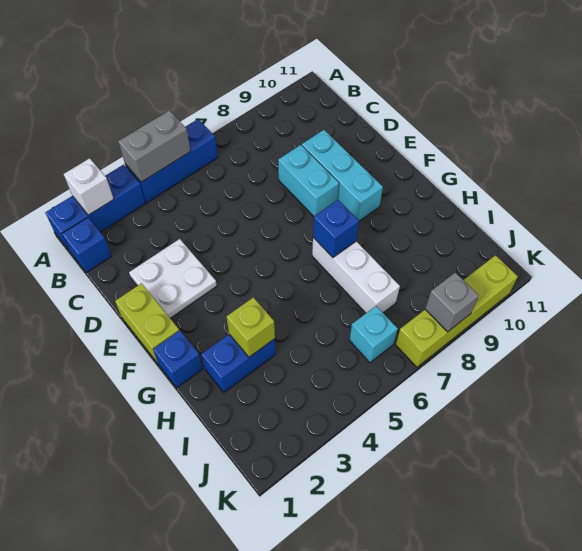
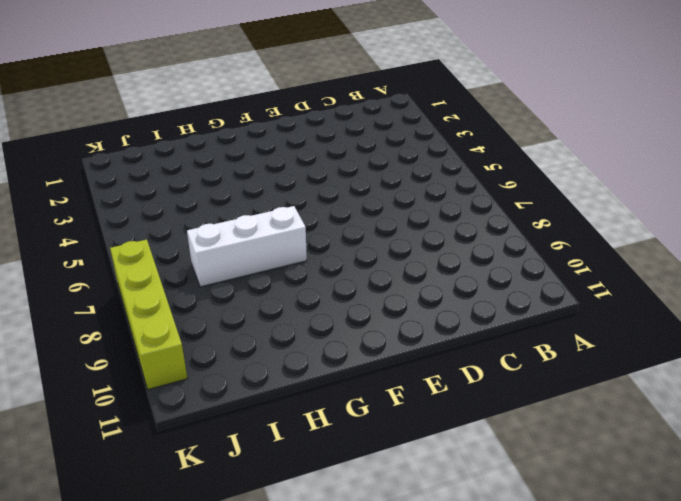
none -> blue 1x3 brick [45,165,146,250]
none -> blue 1x3 brick [125,119,218,202]
none -> blue 1x1 brick [62,218,111,273]

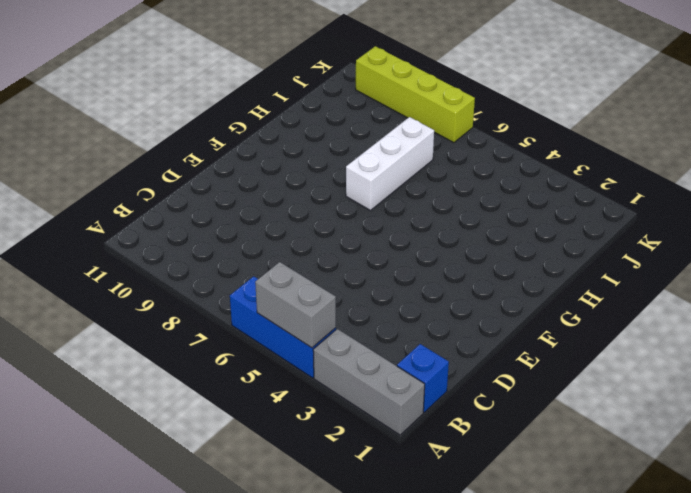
grey 1x3 brick [313,329,425,435] -> blue 1x3 brick [45,165,146,250]
none -> white 2x2 plate [129,239,217,318]
none -> cyan 1x2 brick [278,145,339,216]
none -> cyan 1x3 brick [302,130,383,221]

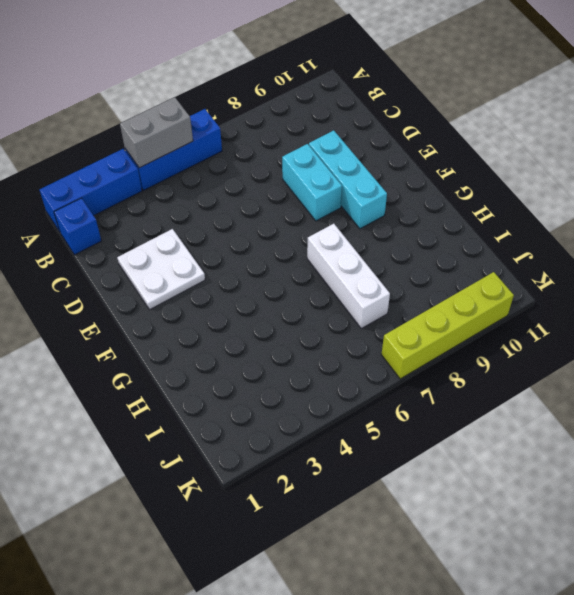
none -> lime 1x2 brick [115,283,179,363]
none -> blue 1x1 brick [153,330,203,387]
none -> blue 1x2 brick [201,334,276,392]

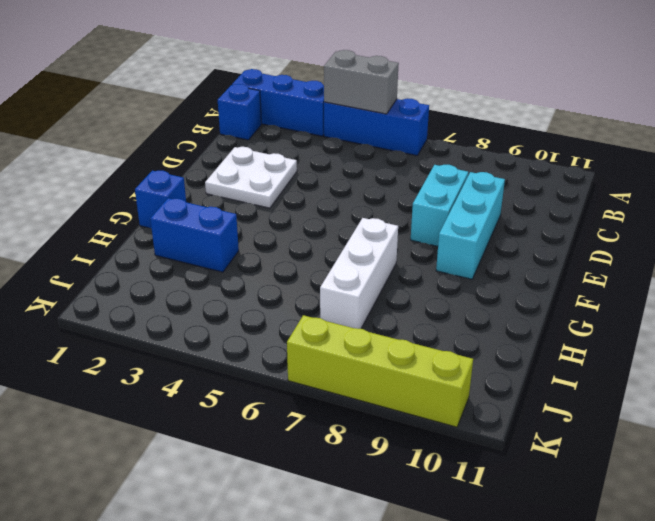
none -> lime 1x2 brick [115,283,179,363]
none -> cyan 1x1 brick [349,306,398,363]
none -> white 1x1 brick [64,158,114,215]

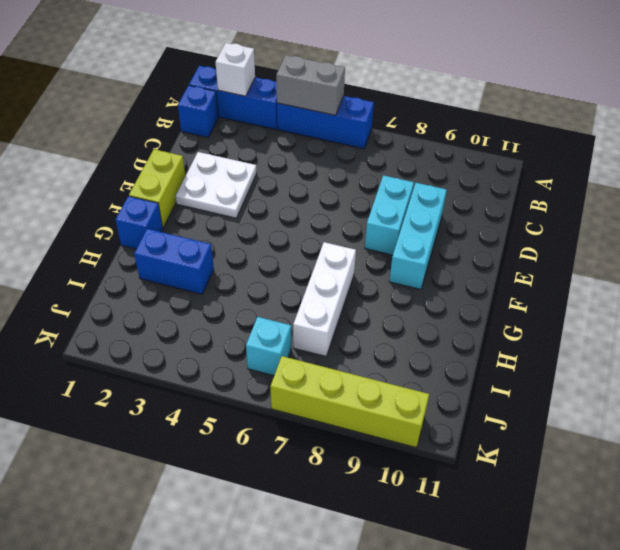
none -> blue 1x1 brick [313,200,359,257]
none -> lime 1x1 brick [226,297,275,357]
none -> grey 1x1 brick [425,273,479,332]

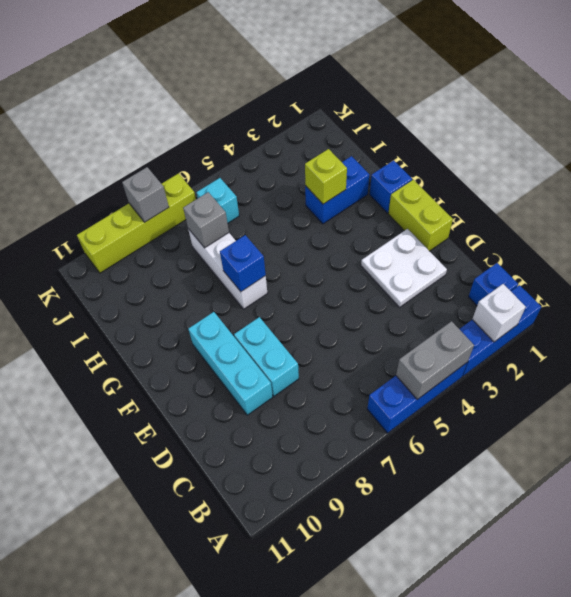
grey 1x1 brick [183,192,229,248] -> none

